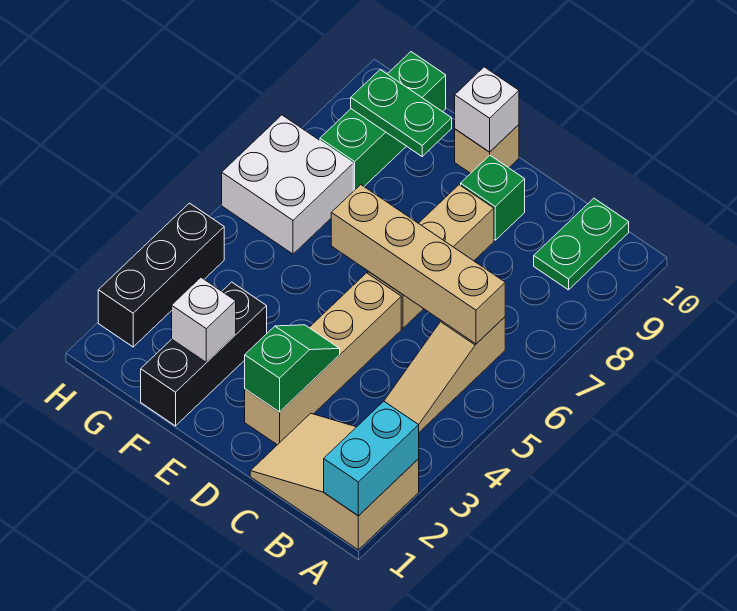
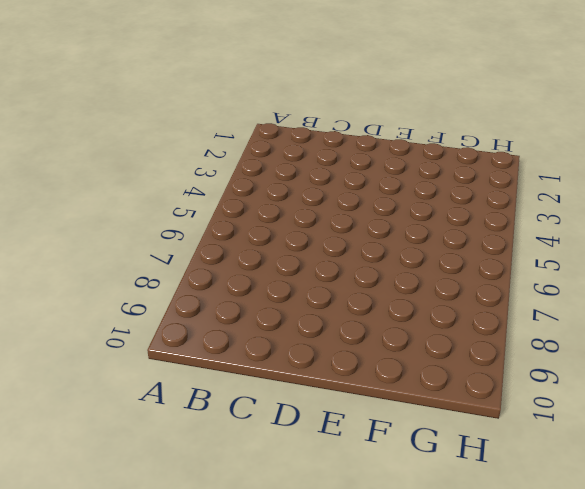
none -> tan 2x3 slope [250,413,419,550]
none -> tan 1x3 slope [384,317,505,432]
none -> green 1x2 plate [534,198,629,290]

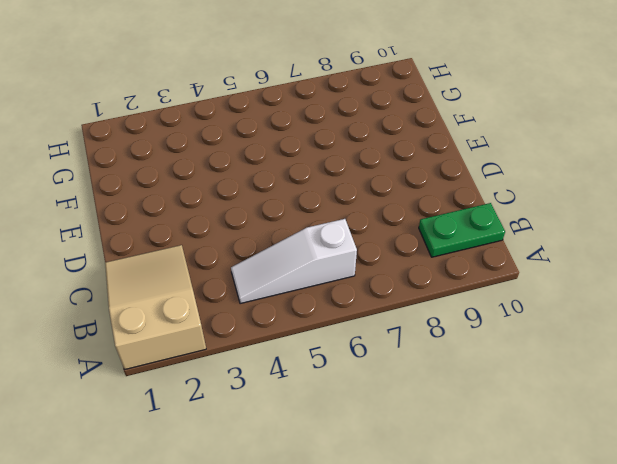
white 1x3 slope [231,219,357,304] -> tan 1x3 slope [384,317,505,432]
none -> tan 1x4 brick [245,273,401,445]
none -> tan 1x3 brick [368,185,494,328]
none -> green 1x1 brick [461,155,525,240]

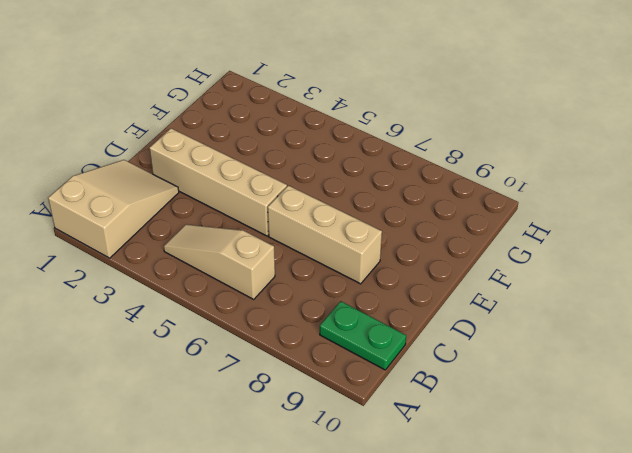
none -> green 1x1 brick [461,155,525,240]
none -> tan 1x1 brick [455,125,519,173]
none -> black 1x3 brick [141,282,267,426]

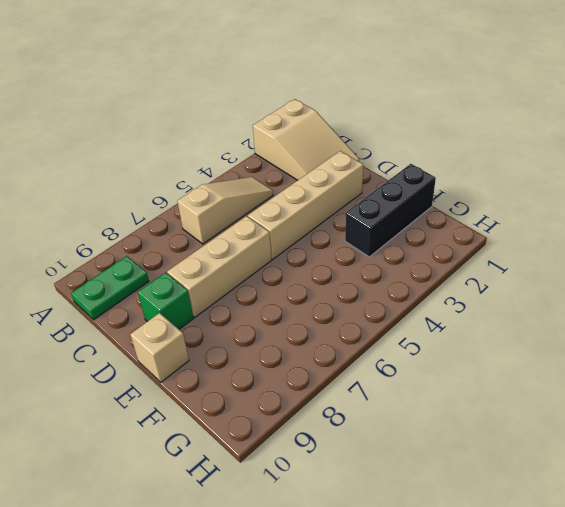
none -> white 2x2 brick [222,115,353,254]
none -> green 1x3 brick [320,52,446,191]
none -> black 1x3 brick [98,203,224,347]

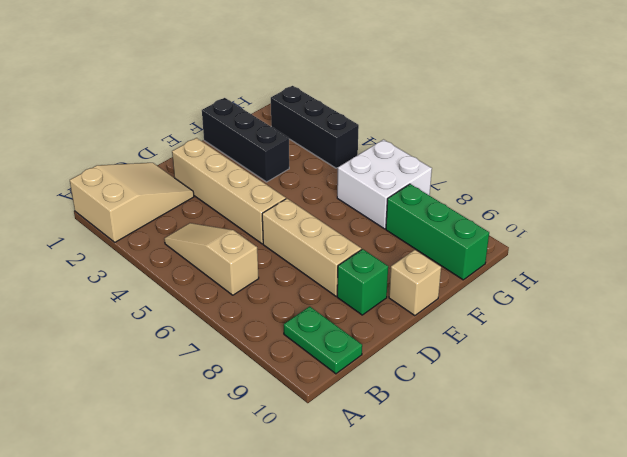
none -> cyan 1x2 brick [324,401,419,516]
none -> tan 1x4 brick [331,185,505,344]
none -> green 1x2 slope [245,325,340,412]

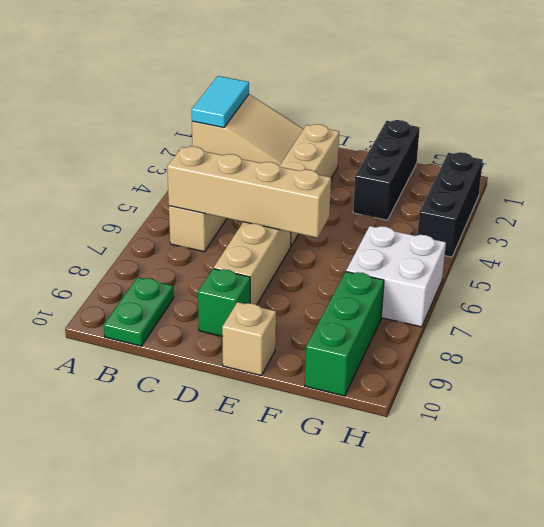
cyan 1x2 tile [192,76,249,128] -> cyan 1x2 brick [324,401,419,516]
none -> green 1x2 slope [245,325,340,412]
none -> white 1x1 brick [455,67,519,152]
none -> white 1x1 brick [172,278,236,362]

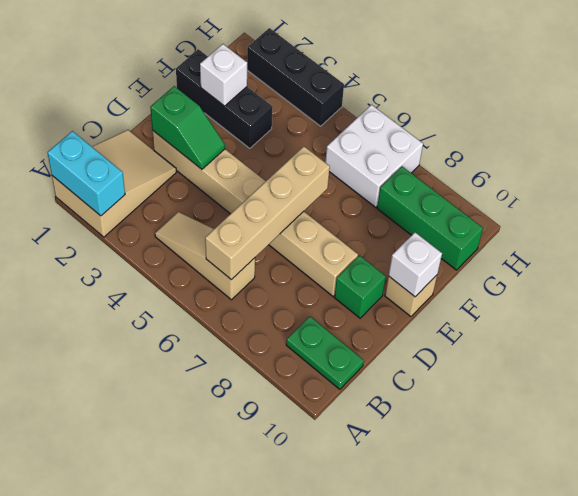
none -> green 1x2 plate [351,70,452,156]

